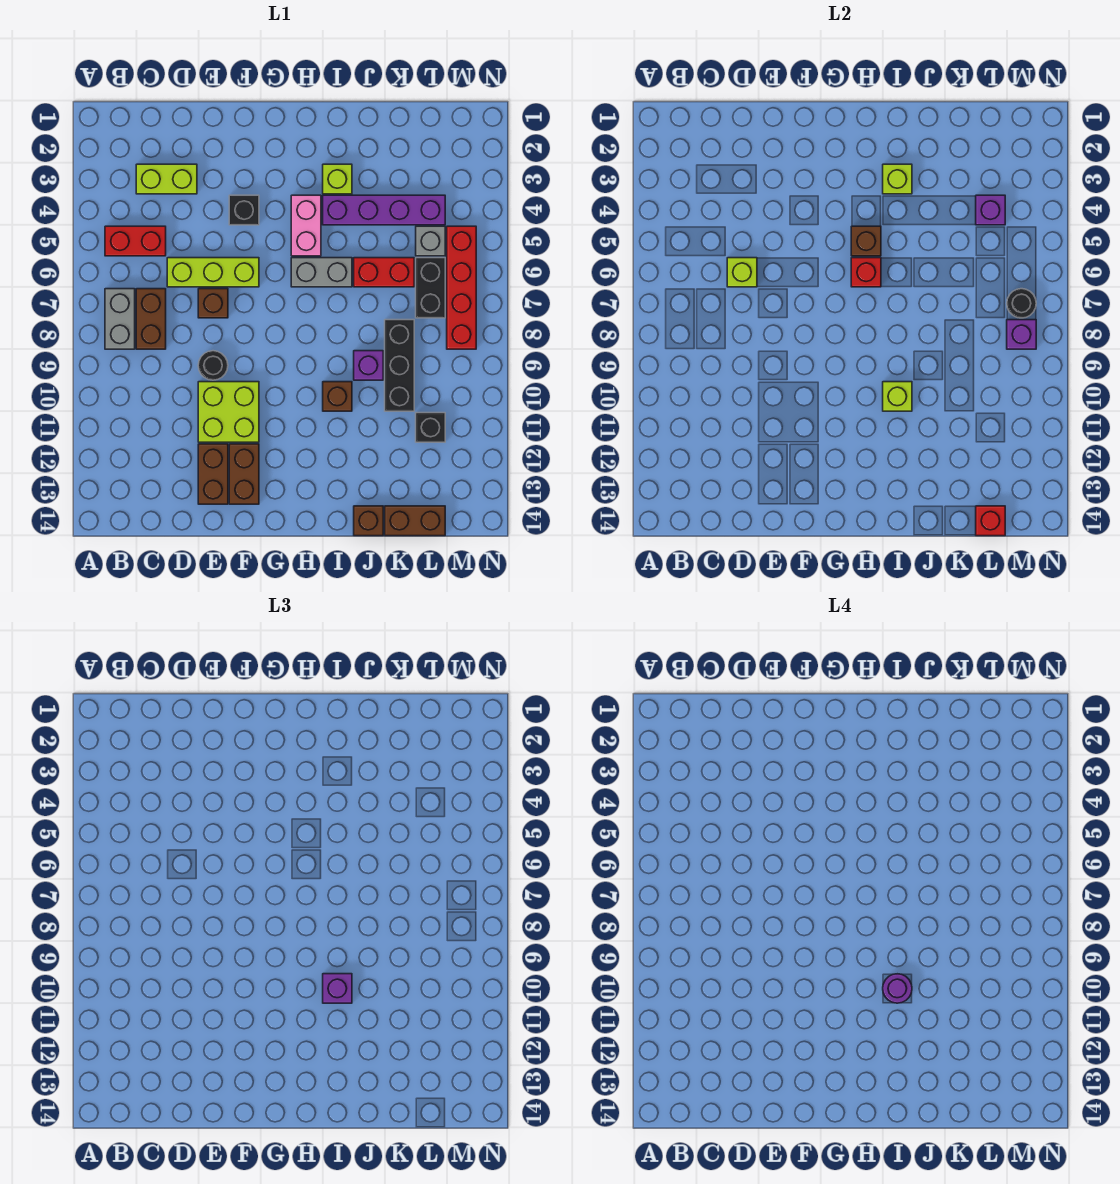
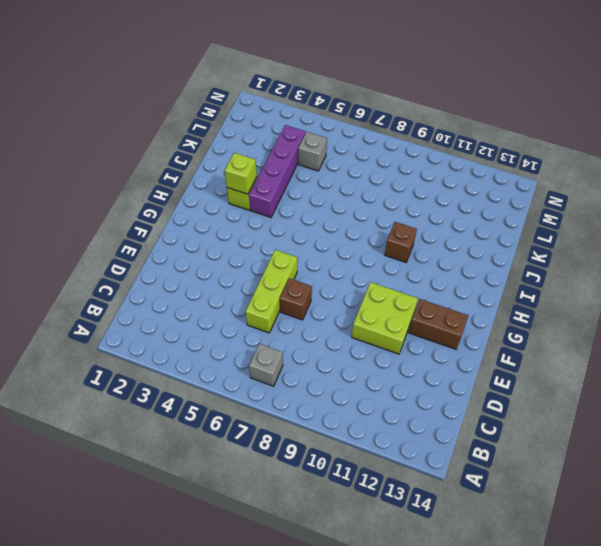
grey 1x1 brick [249,344,283,386] -> grey 1x2 brick [105,289,135,349]
none -> red 1x2 brick [105,226,166,256]
none -> lime 1x2 brick [136,164,197,194]
none -> brown 1x2 brick [136,289,166,349]
none -> black 1x1 round brick [198,351,228,380]

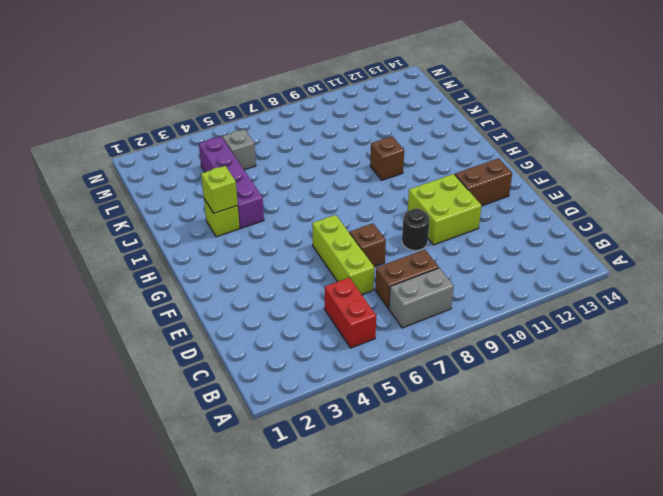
none -> lime 1x2 brick [136,164,197,194]
none -> brown 1x2 brick [198,444,228,504]
none -> black 1x1 brick [229,195,259,225]
none -> pink 1x2 brick [291,195,321,256]

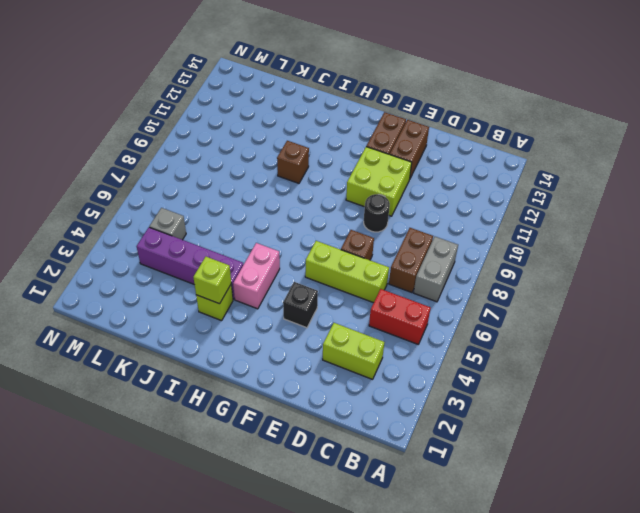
none -> grey 1x2 brick [291,258,352,287]
none -> red 1x2 brick [354,258,414,287]
none -> purple 1x1 brick [354,351,383,380]
none -> brown 1x1 brick [354,506,383,536]

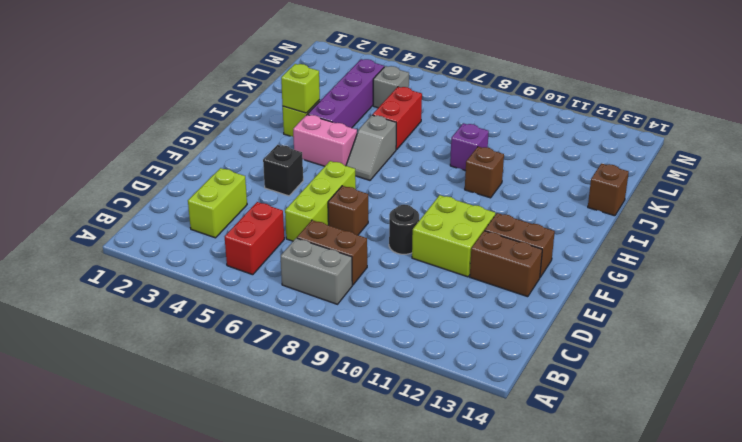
grey 1x2 slope [346,115,396,180] -> grey 1x2 brick [291,258,352,287]
none -> black 1x3 brick [385,320,414,411]
none -> brown 1x2 brick [385,506,445,536]
none -> black 1x2 brick [416,258,445,318]
none -> black 1x1 brick [416,413,445,442]

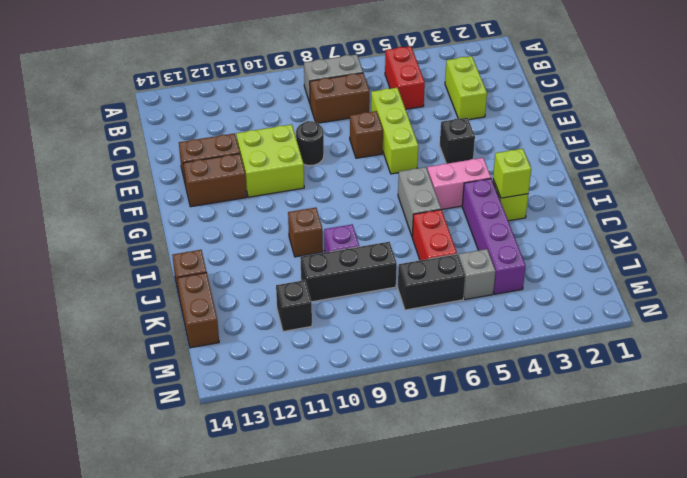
none -> red 1x4 brick [447,226,476,349]
none -> lime 1x1 brick [727,258,757,287]
none -> brown 1x1 brick [851,226,881,256]
none -> red 1x1 brick [851,258,881,287]

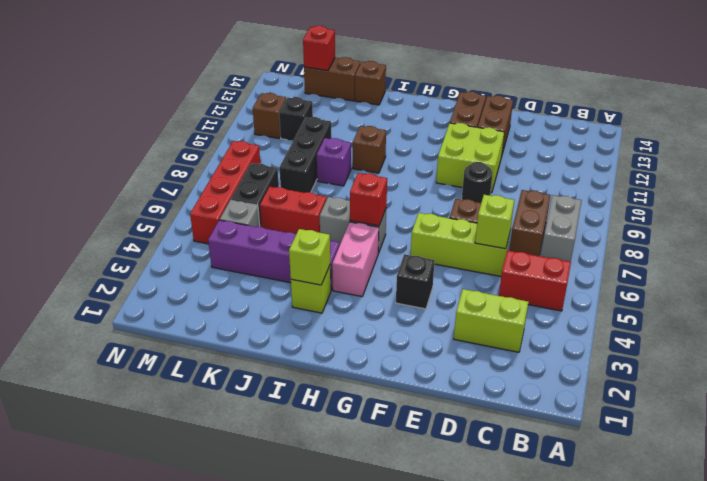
brown 1x1 brick [253,93,286,138] -> brown 1x1 brick moved to [851,226,881,256]
none -> lime 1x1 brick [883,382,912,411]
none -> purple 1x1 brick [976,195,1005,225]
none -> black 1x1 round brick [1007,289,1036,318]
none -> purple 1x1 brick [1007,320,1036,349]

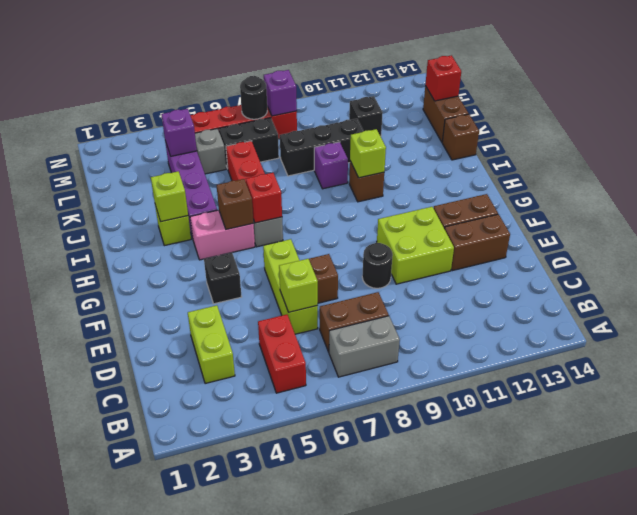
none -> purple 1x1 brick [323,974,352,1003]
none -> purple 1x1 round brick [883,974,912,1003]

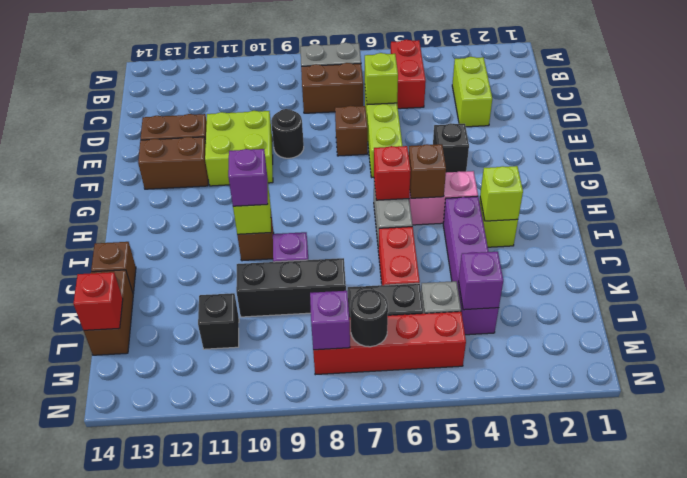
none -> purple 1x1 round brick [883,974,912,1003]

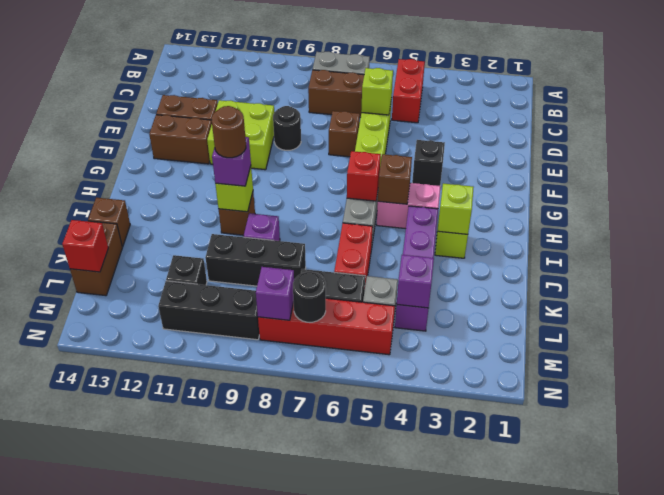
brown 1x1 round brick [212,106,246,158] -> purple 1x1 round brick [883,974,912,1003]
black 1x3 brick [158,281,259,340] -> none
none -> lime 1x2 brick [136,164,197,194]

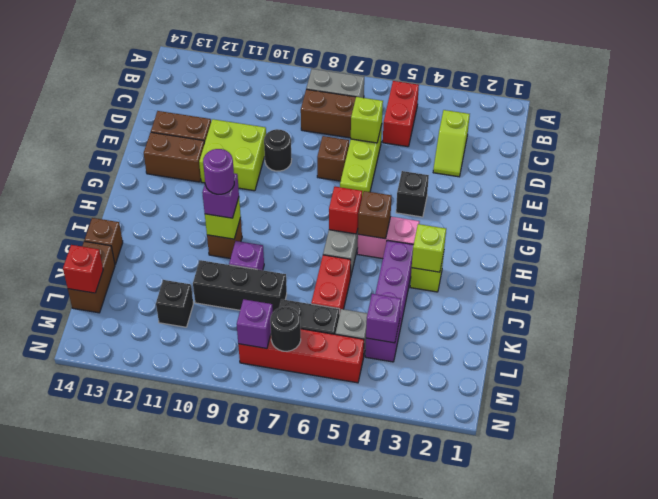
lime 1x2 slope [433,110,470,177] -> lime 1x2 brick [136,164,197,194]

